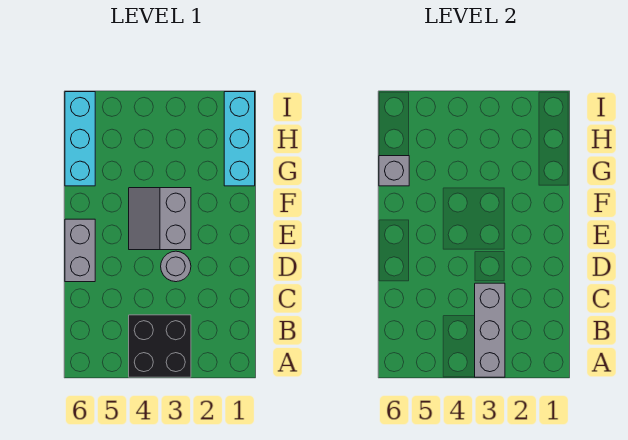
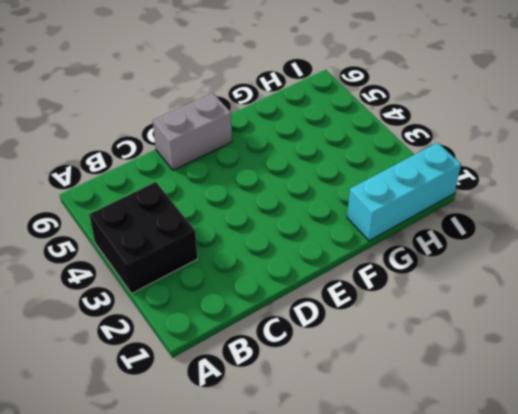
none -> grey 1x1 round brick [161,251,191,282]
none -> grey 2x2 slope [129,188,191,250]

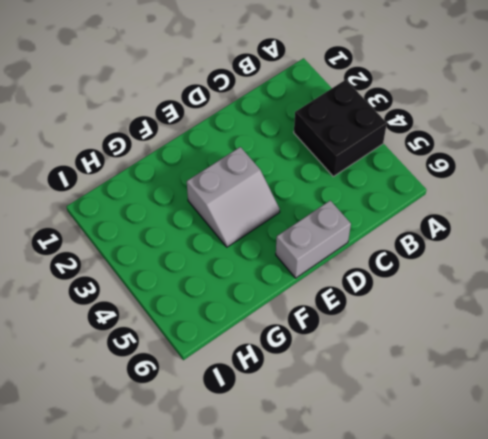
none -> grey 1x1 round brick [161,251,191,282]
none -> cyan 1x3 brick [224,92,255,186]

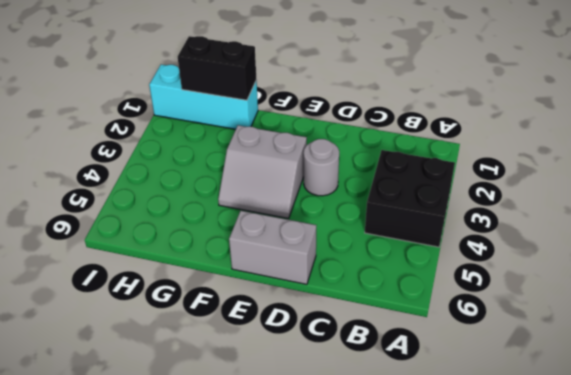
black 1x2 brick [178,36,256,100] -> none
none -> cyan 1x3 brick [65,92,95,186]
none -> grey 1x3 brick [475,283,505,377]

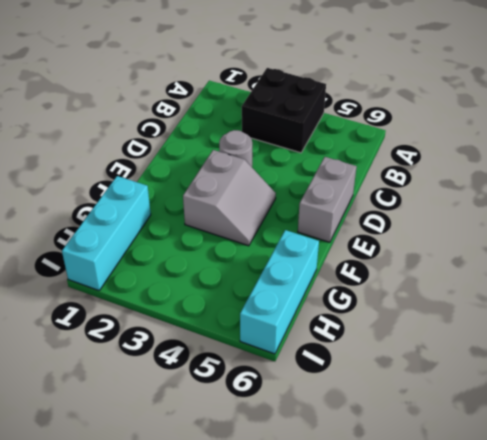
none -> grey 1x3 brick [475,283,505,377]
none -> grey 1x1 brick [379,156,409,186]

